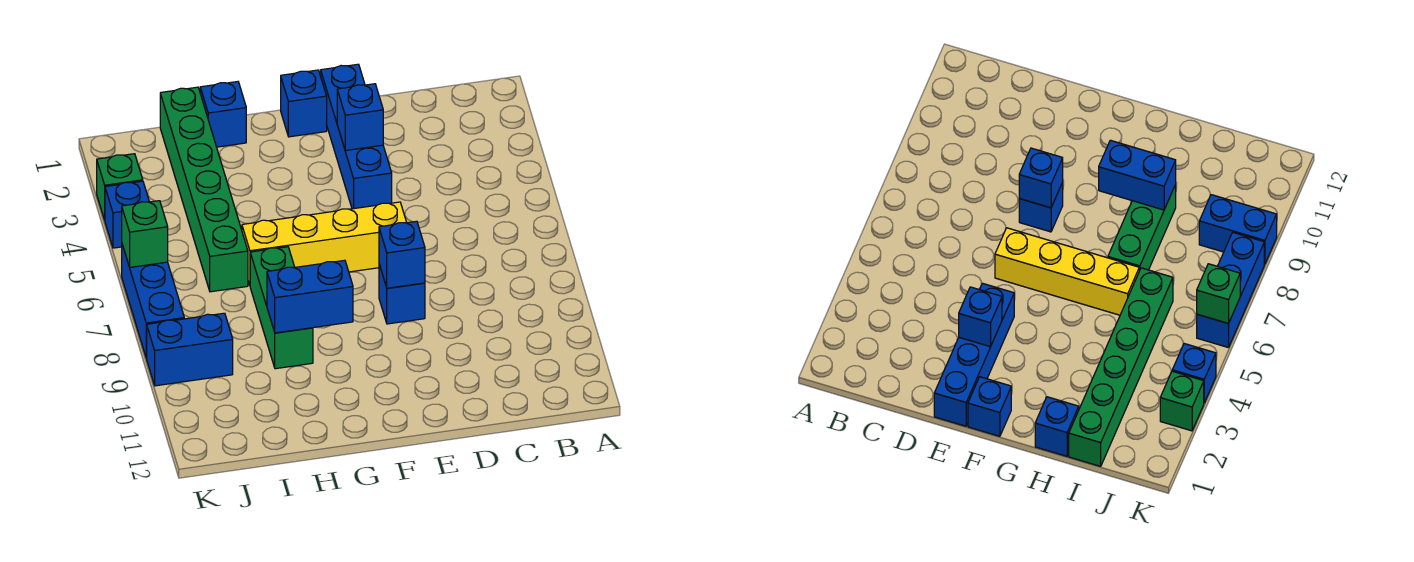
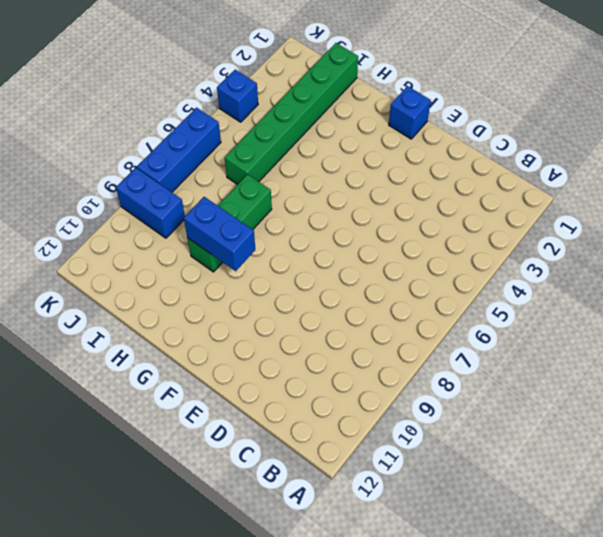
none -> blue 1x4 brick [321,64,392,209]
none -> yellow 1x4 brick [242,202,407,285]
none -> blue 1x1 brick [379,265,425,324]

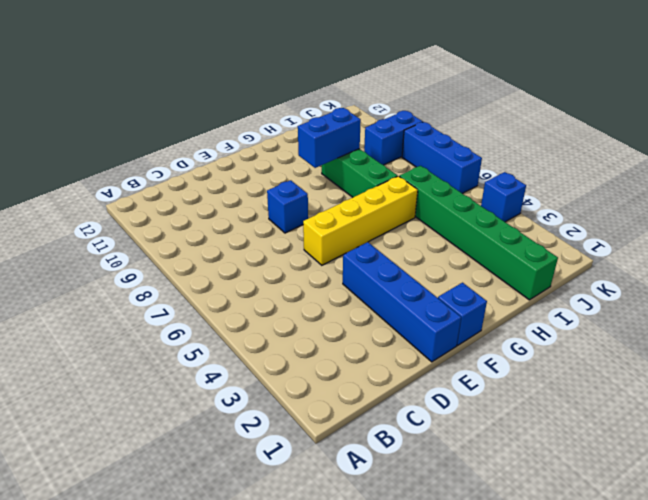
none -> blue 1x1 brick [200,82,246,147]
none -> green 1x1 brick [97,154,143,220]
none -> blue 1x1 brick [337,84,383,151]

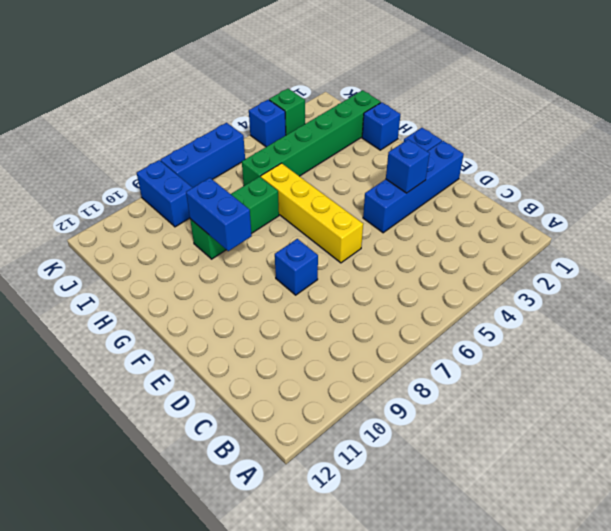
none -> blue 1x1 brick [379,221,425,288]
none -> green 1x1 brick [122,201,168,267]

